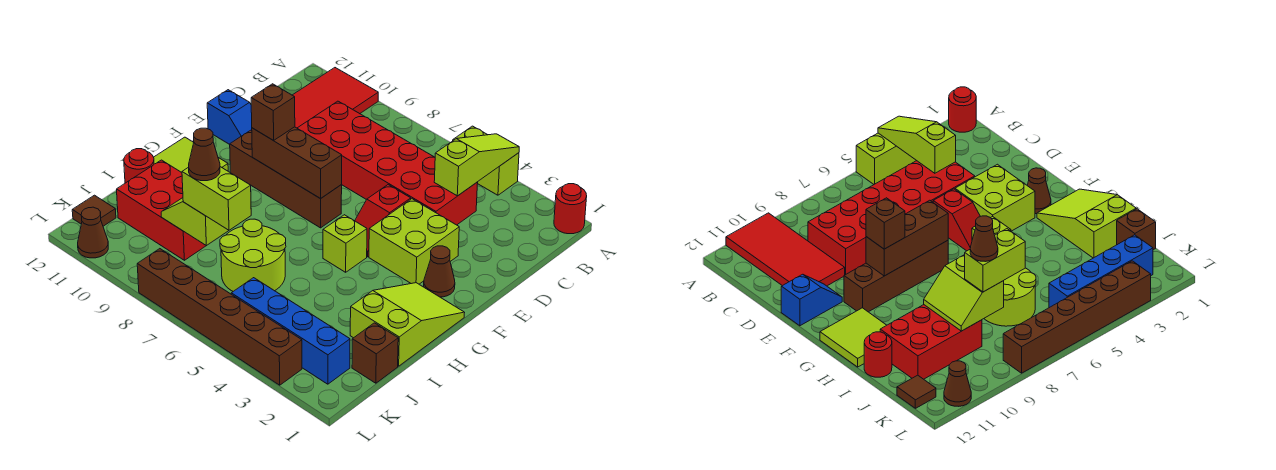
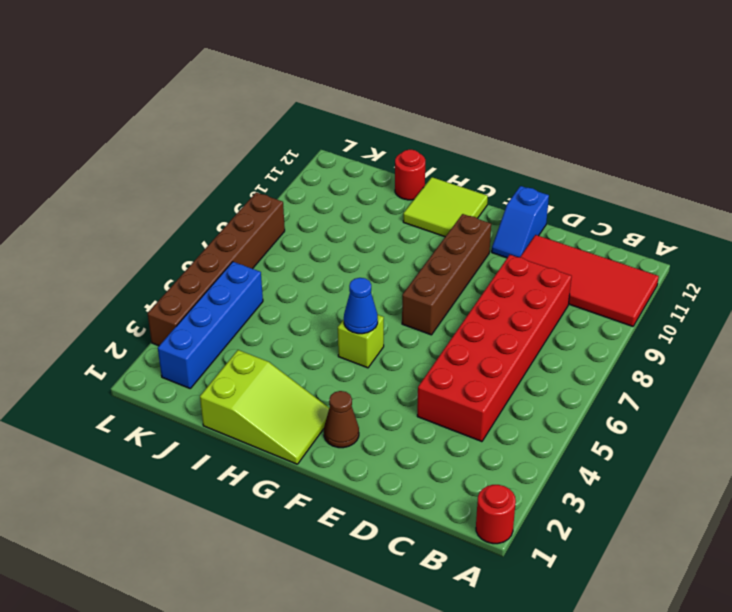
blue 1x1 cone [344,278,378,334] -> none
none -> lime 1x2 brick [453,126,519,195]
none -> lime 2x2 brick [369,199,459,284]
none -> red 1x2 slope [355,185,411,257]

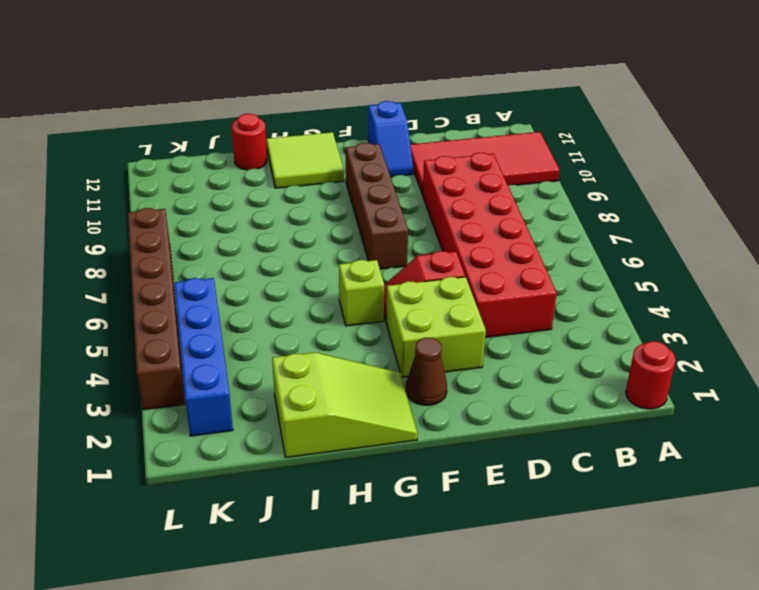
none -> lime 1x2 brick [453,126,519,195]
none -> lime 2x2 round brick [220,219,286,291]
none -> red 2x3 brick [117,160,206,260]

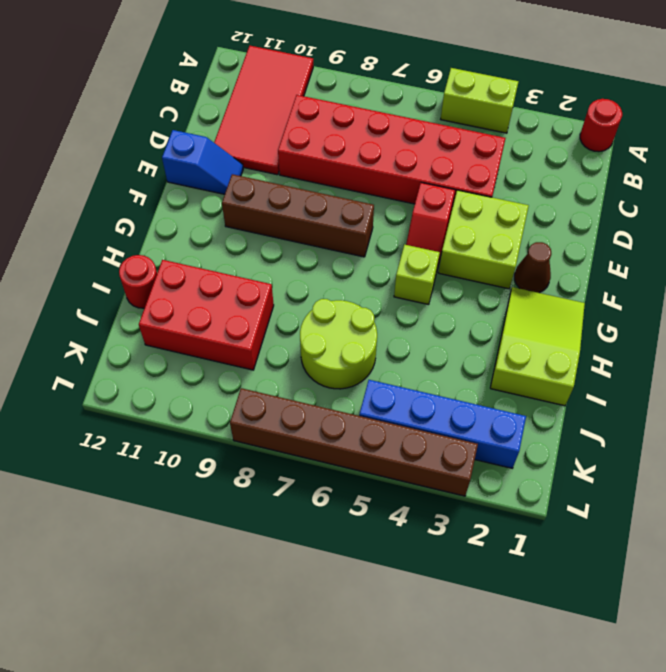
none -> lime 2x2 tile [154,137,228,172]
none -> brown 1x1 brick [352,323,398,383]
none -> brown 1x1 tile [72,195,116,226]

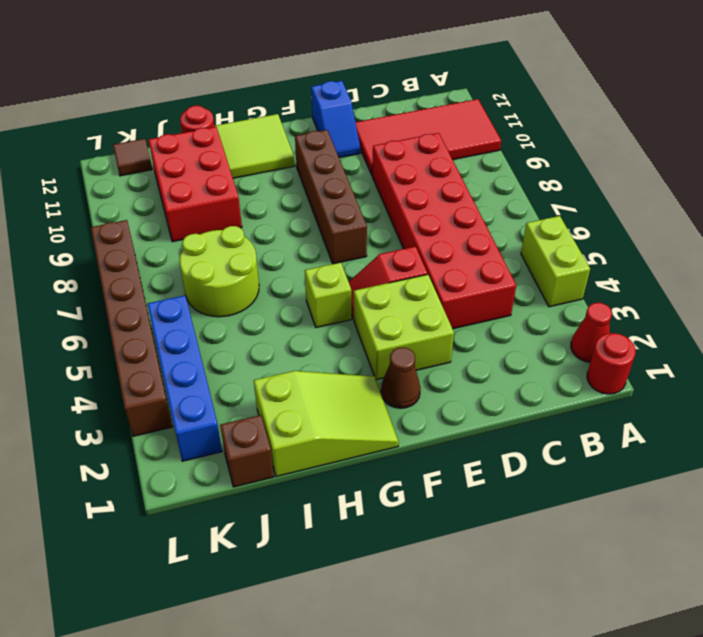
red 1x1 cone [571,303,612,362] -> none
none -> brown 1x1 cone [78,207,108,258]
none -> lime 1x3 slope [434,134,519,196]
none -> brown 1x3 brick [252,127,342,199]

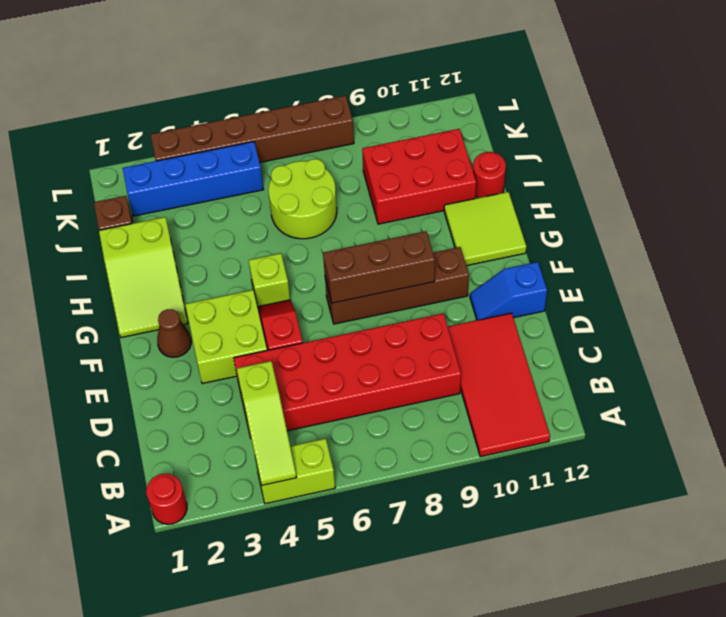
none -> brown 1x1 tile [72,195,116,226]
none -> brown 1x1 cone [78,207,108,258]
none -> lime 2x2 slope [161,198,229,246]

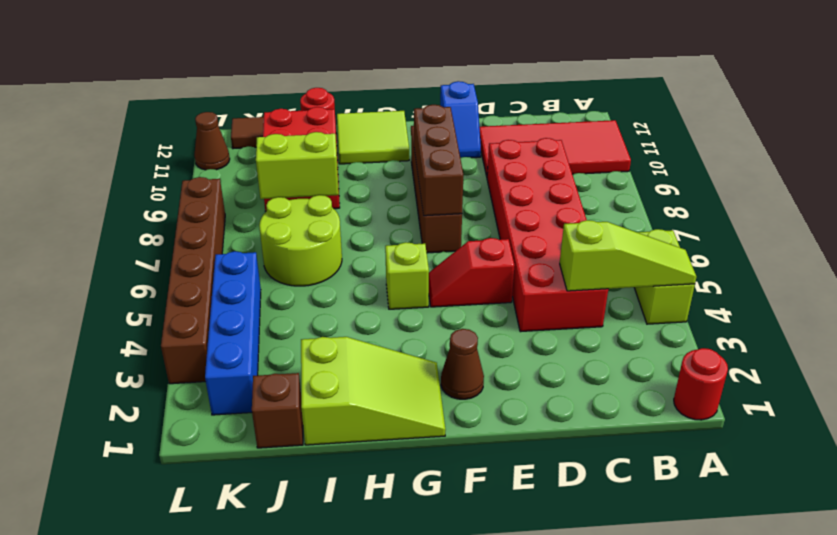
none -> lime 2x2 brick [369,199,459,284]
none -> brown 1x1 brick [251,84,295,141]
none -> lime 1x2 brick [182,167,251,230]

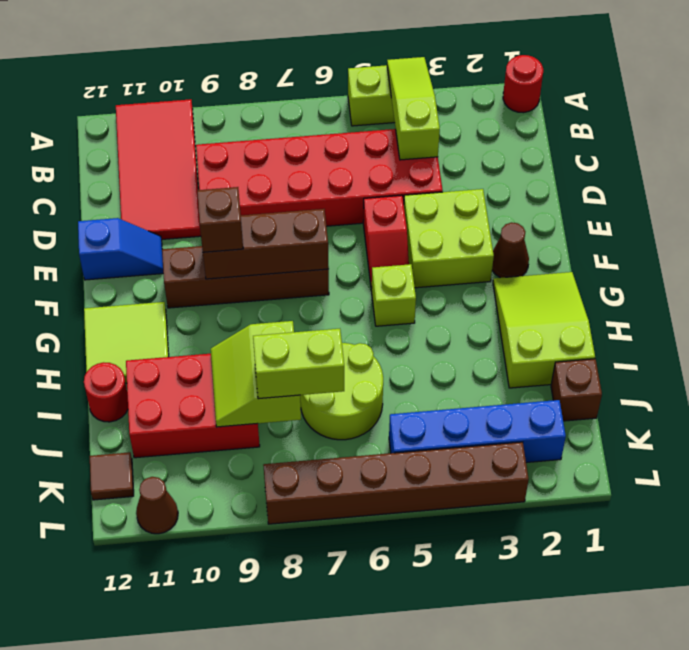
none -> brown 1x1 cone [189,128,220,181]

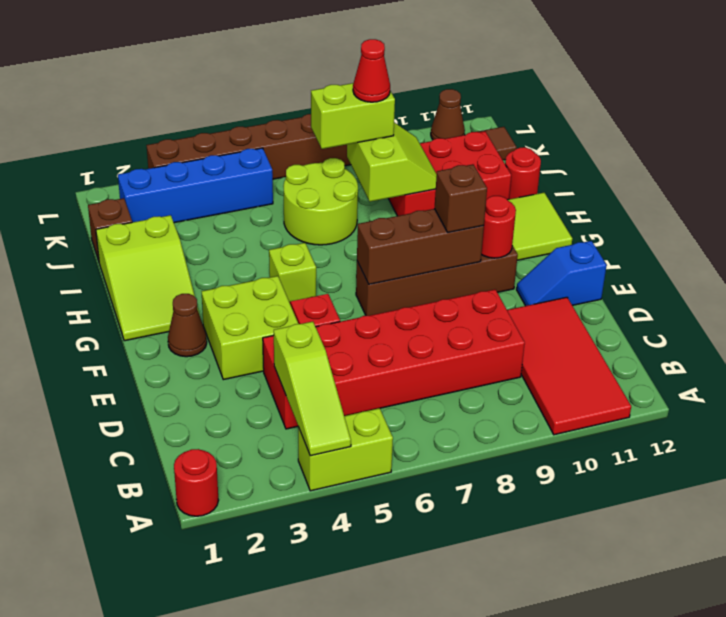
red 1x1 round brick [481,196,516,258] -> none
red 1x1 cone [353,39,390,102] -> brown 1x1 cone [189,128,220,181]

